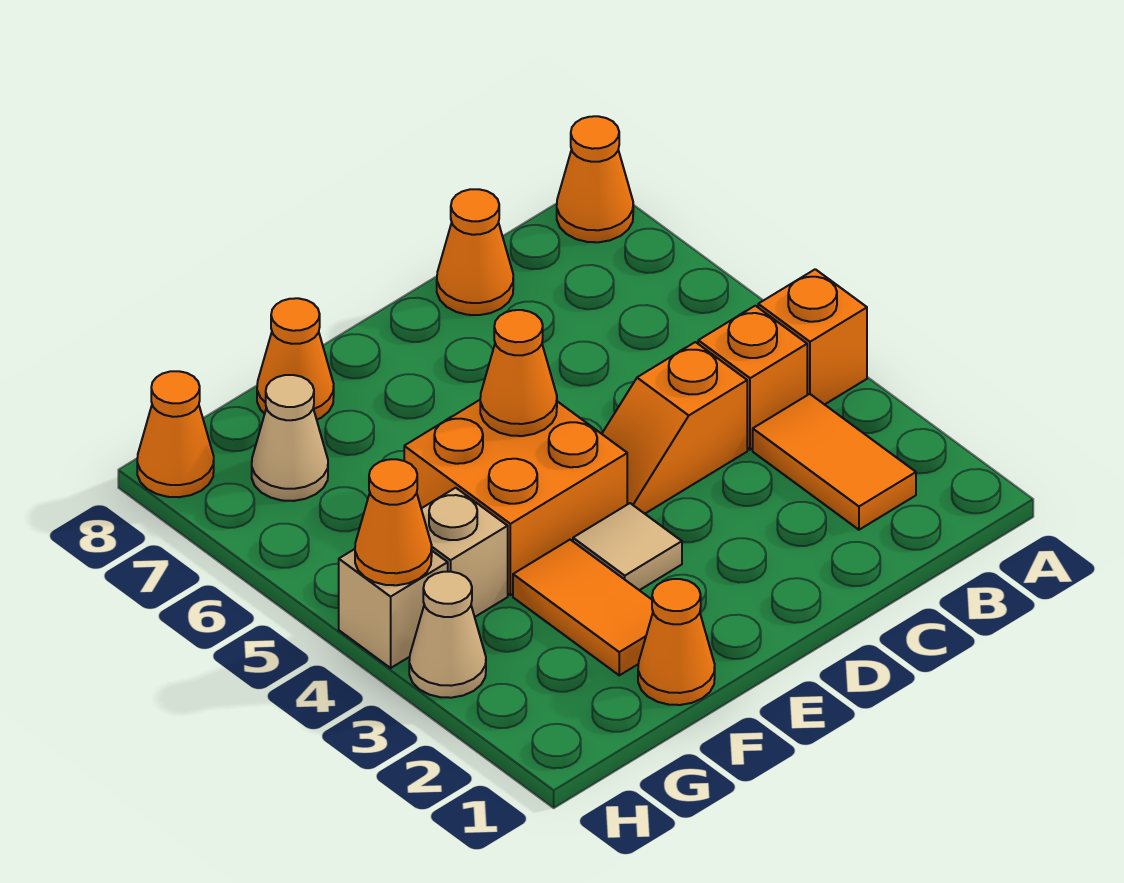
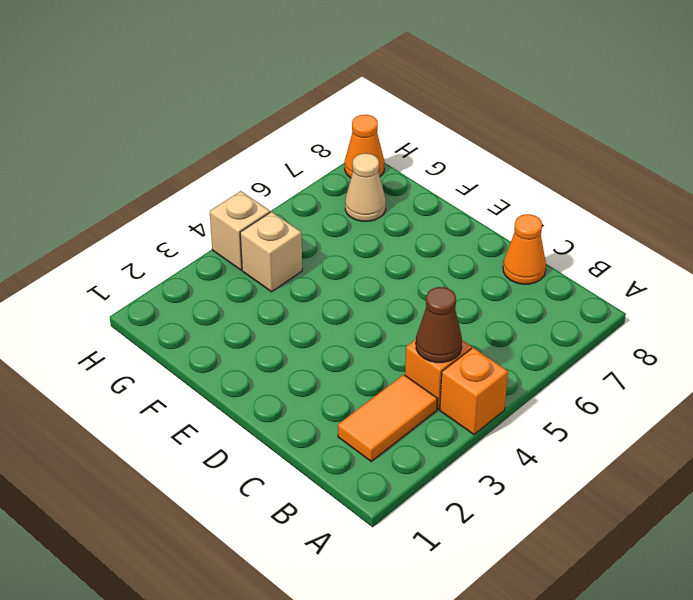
brown 1x1 cone [416,287,462,363] -> none
none -> orange 1x1 cone [557,116,633,242]
none -> orange 1x2 slope [602,342,747,514]
none -> tan 1x1 tile [573,503,682,590]

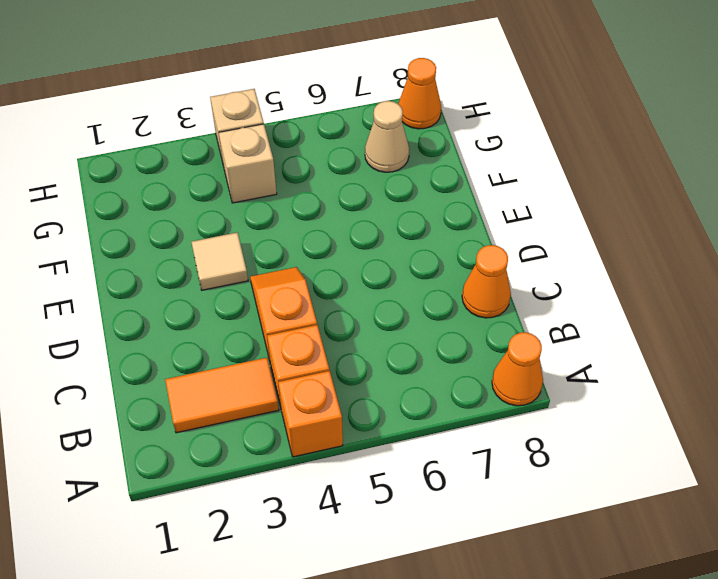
none -> orange 2x2 brick [404,400,627,595]
none -> orange 1x1 cone [638,579,715,705]
none -> orange 1x2 tile [513,540,653,675]

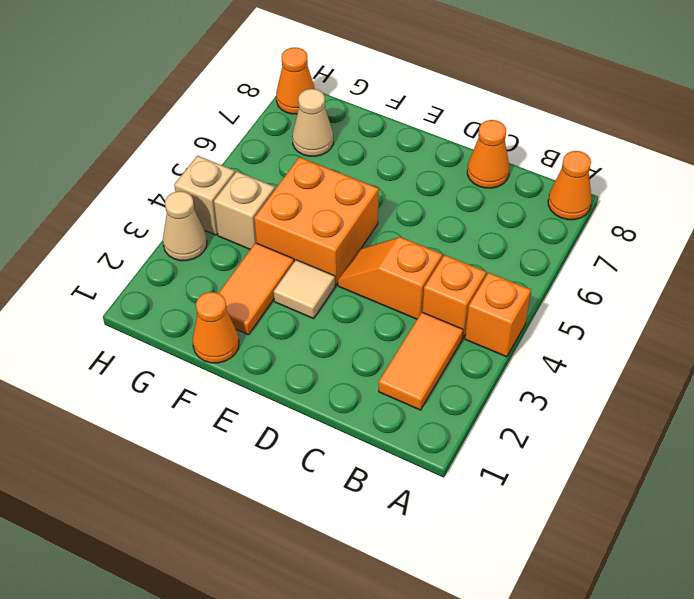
none -> orange 1x1 cone [257,298,334,419]
none -> orange 1x1 cone [480,310,557,436]
none -> orange 1x1 cone [355,459,432,585]

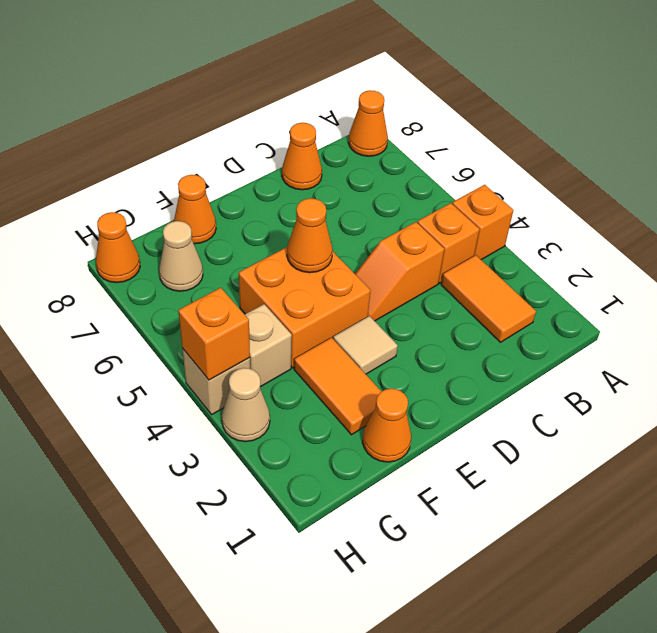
orange 1x1 brick [178,288,250,380] -> orange 1x1 cone [355,459,432,585]

